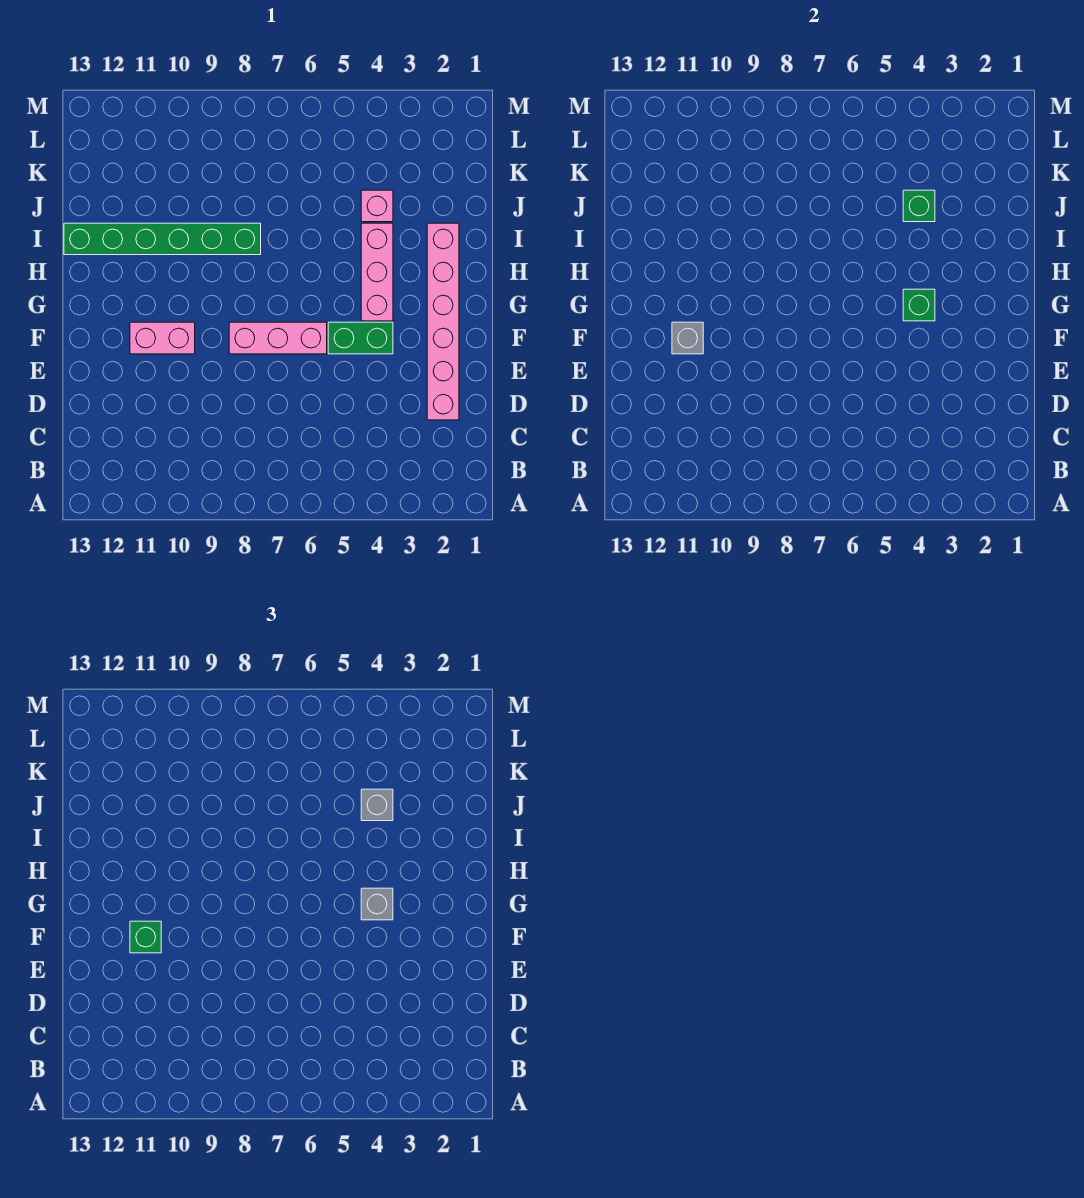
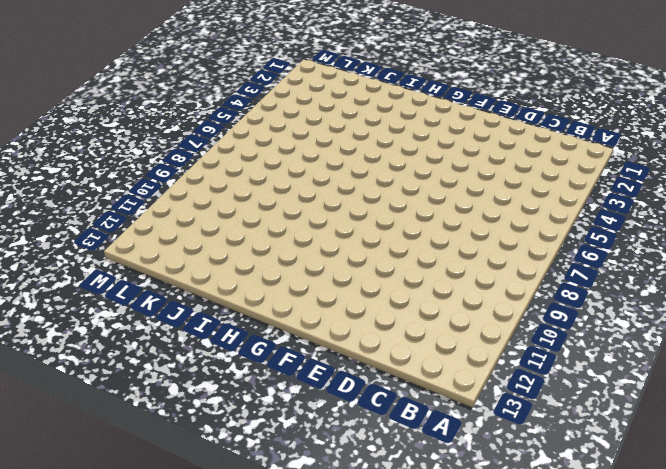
none -> pink 1x6 brick [427,223,459,420]
none -> green 1x2 brick [328,322,393,354]
none -> pink 1x3 brick [229,322,327,354]

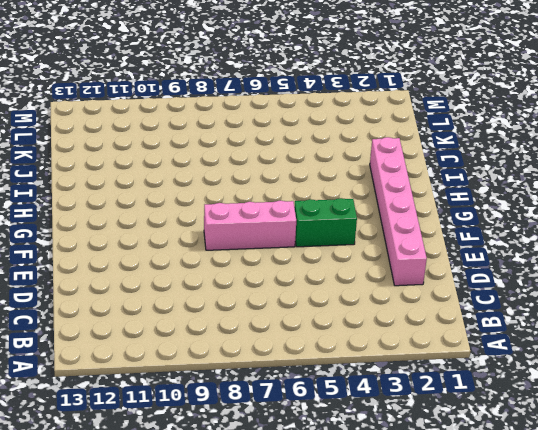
none -> pink 1x2 brick [130,322,195,354]
none -> pink 1x3 brick [361,223,393,321]
none -> green 1x6 brick [64,223,261,255]

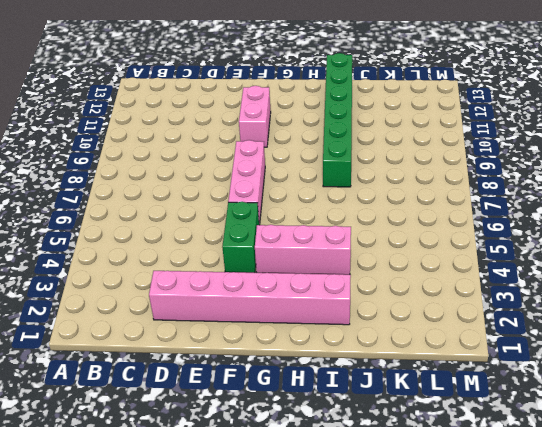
none -> pink 1x1 brick [361,190,393,222]
none -> grey 1x1 brick [672,322,703,354]
none -> green 1x1 brick [903,289,935,321]

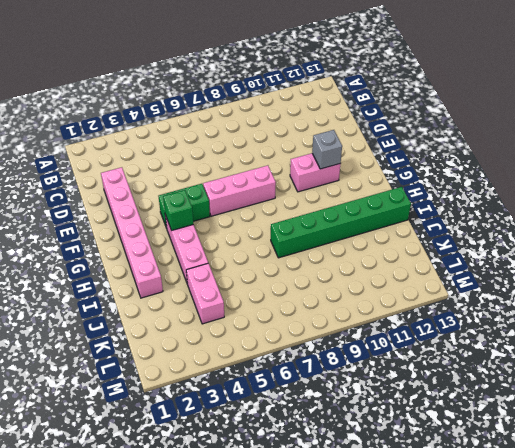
pink 1x2 brick [186,263,224,324] -> pink 1x1 brick [361,190,393,222]
none -> green 1x1 brick [903,190,935,222]
none -> green 1x1 brick [130,921,161,953]
none -> grey 1x1 brick [361,888,393,920]

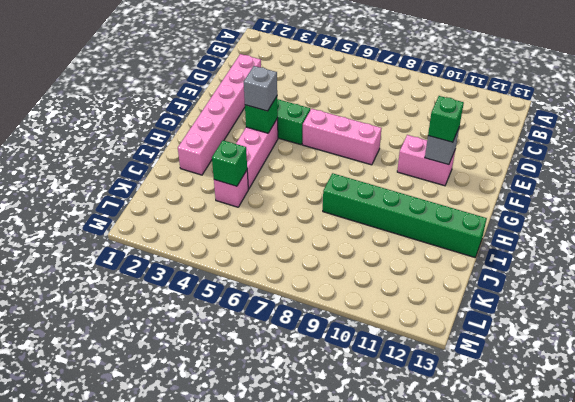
none -> grey 1x1 brick [361,789,393,821]

